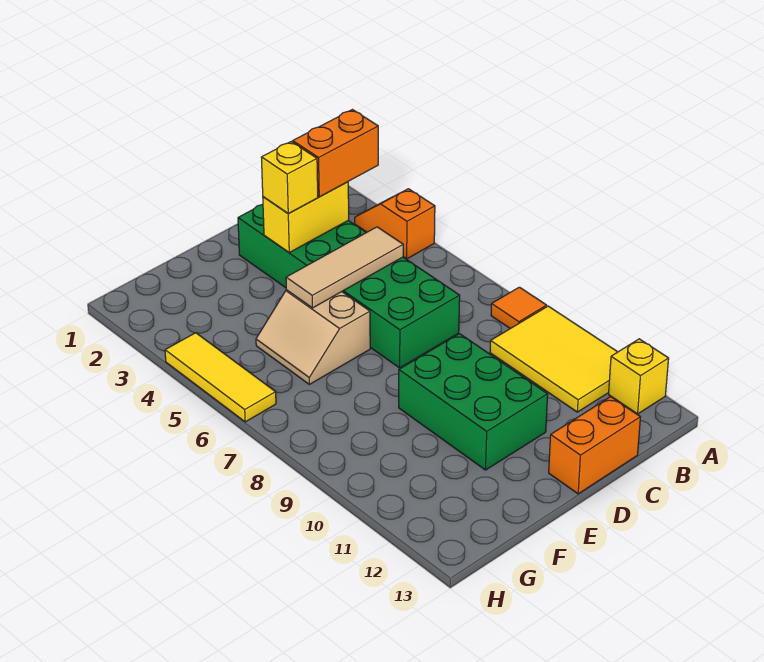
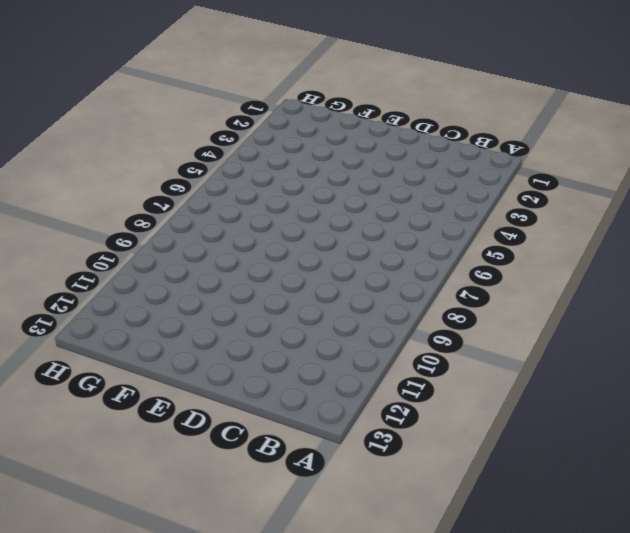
none -> orange 1x2 slope [355,189,435,259]
none -> orange 1x1 tile [491,287,547,329]
none -> yellow 2x3 tile [490,306,617,412]

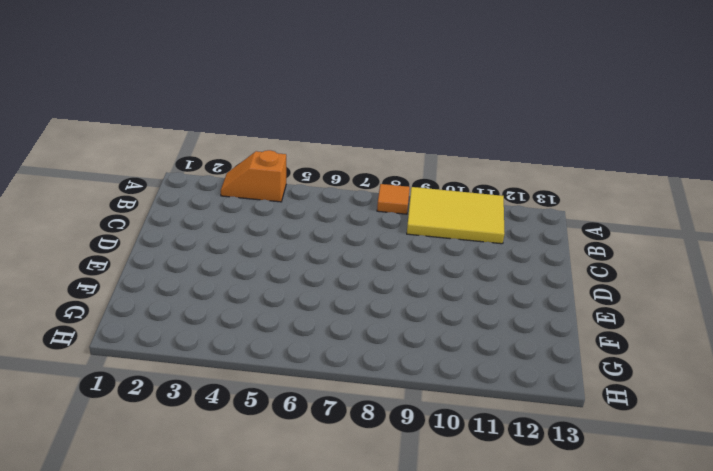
none -> yellow 1x1 brick [609,339,669,414]
none -> green 2x6 brick [238,204,460,368]
none -> orange 1x2 brick [549,397,640,494]

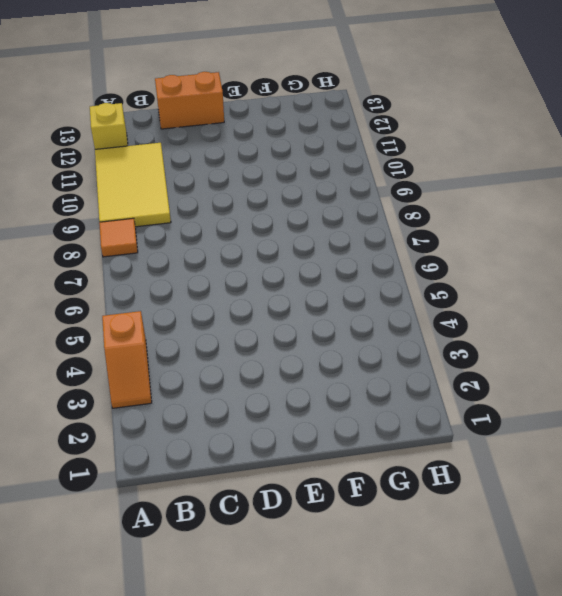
none -> green 2x6 brick [238,204,460,368]
none -> green 2x3 brick [399,334,548,470]
none -> tan 2x2 slope [256,290,370,384]

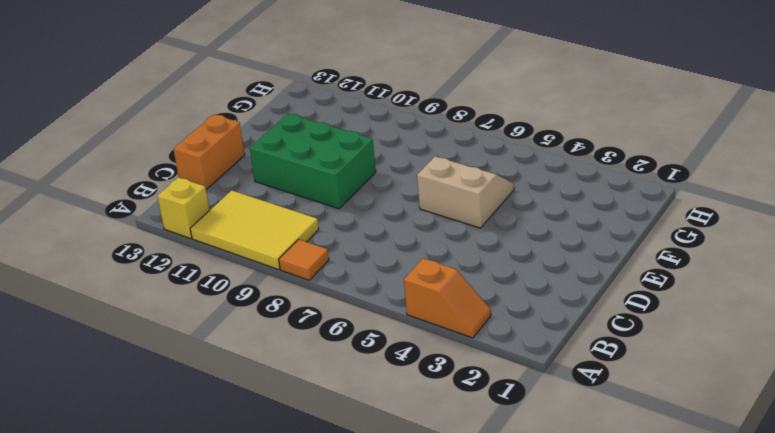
none -> green 2x6 brick [238,204,460,368]
none -> yellow 1x3 tile [165,333,276,422]
none -> yellow 1x2 brick [263,182,349,253]

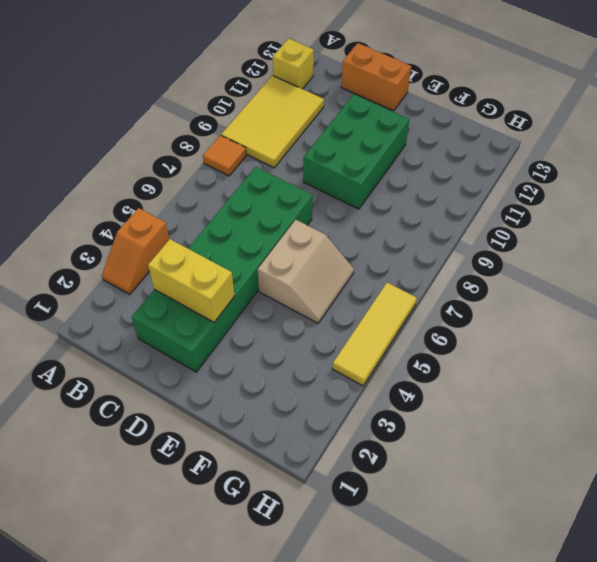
none -> tan 1x3 tile [286,227,403,308]
none -> orange 1x2 brick [293,110,378,197]
none -> yellow 1x1 brick [261,142,318,213]

